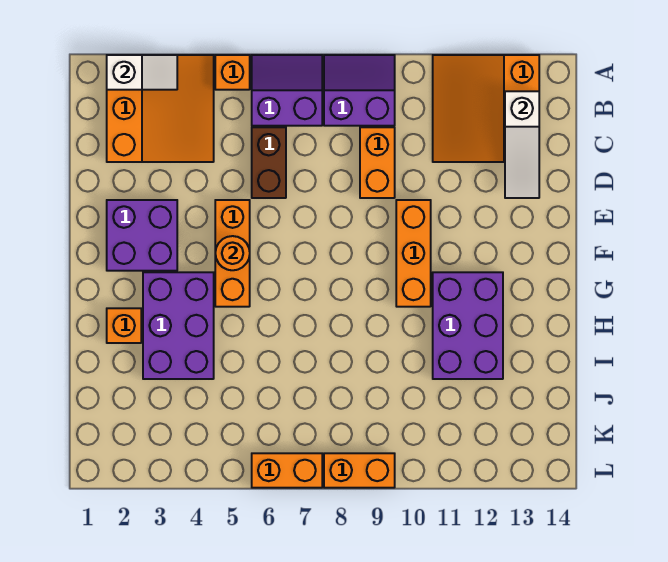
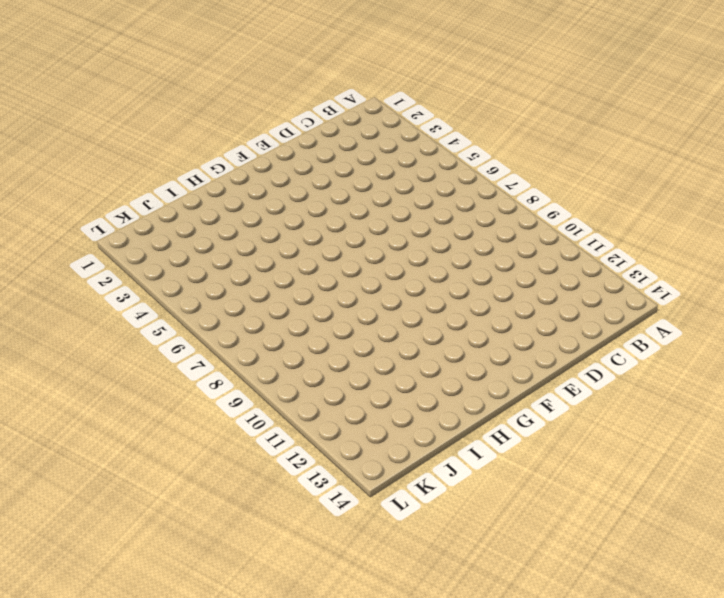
none -> orange 3x3 slope [107,55,214,162]
none -> orange 1x1 brick [215,55,250,90]
none -> purple 2x2 slope [252,55,322,126]

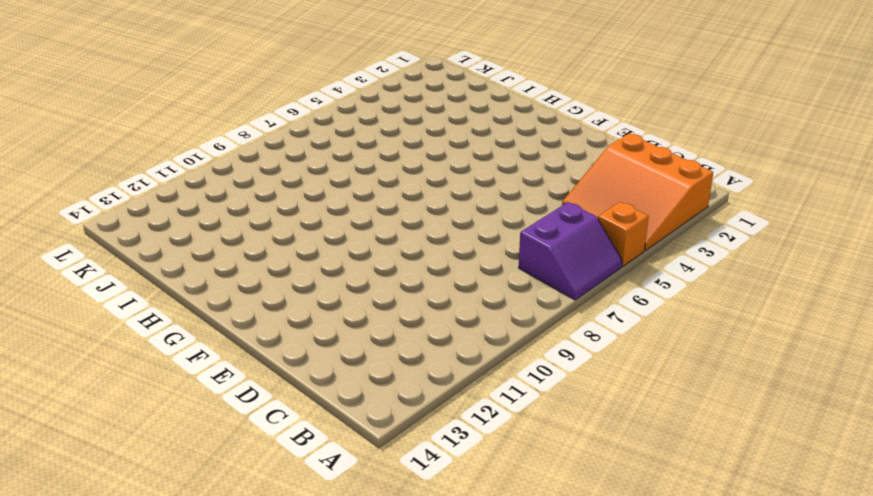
none -> purple 2x2 slope [324,55,395,126]
none -> orange 3x3 slope [433,55,539,162]
none -> brown 1x2 brick [252,127,286,198]

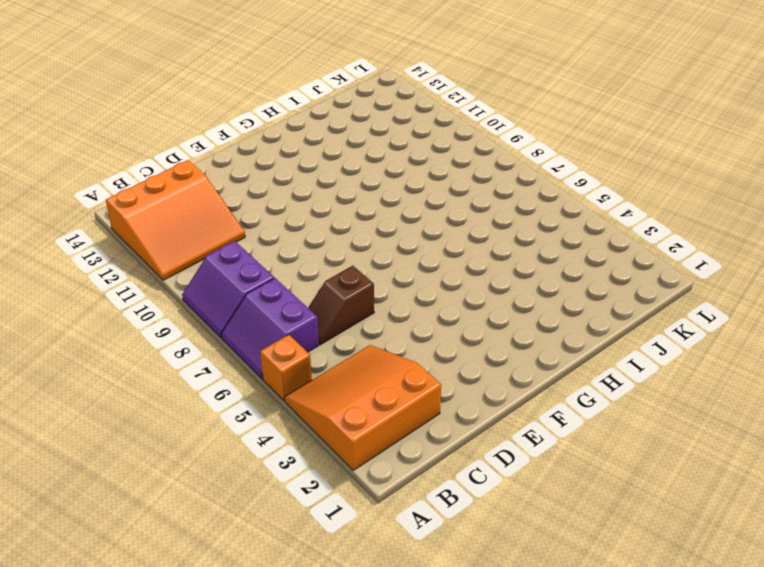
brown 1x2 slope [308,266,374,345] -> brown 1x2 brick [252,127,286,198]
none -> orange 1x2 brick [360,127,395,198]
none -> purple 2x2 brick [107,200,177,271]
none -> orange 1x3 brick [215,200,250,307]

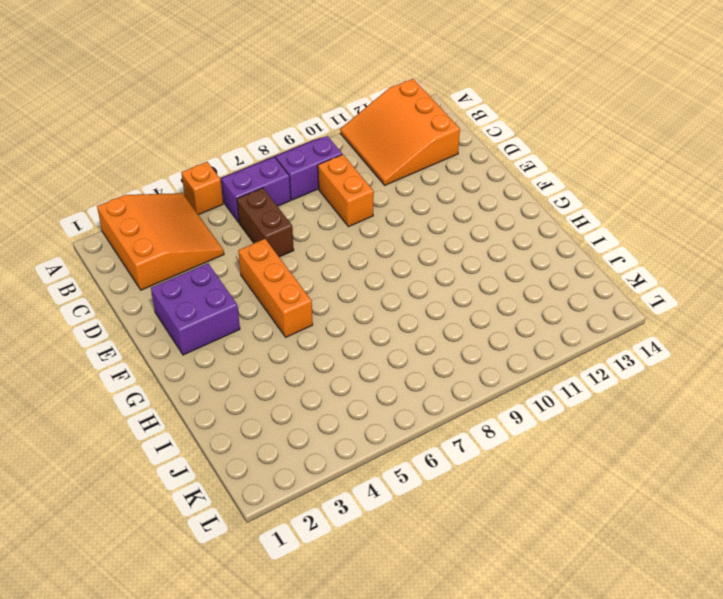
none -> orange 1x3 brick [396,200,431,307]
none -> purple 2x3 brick [143,272,214,379]
none -> purple 2x3 brick [433,272,503,379]

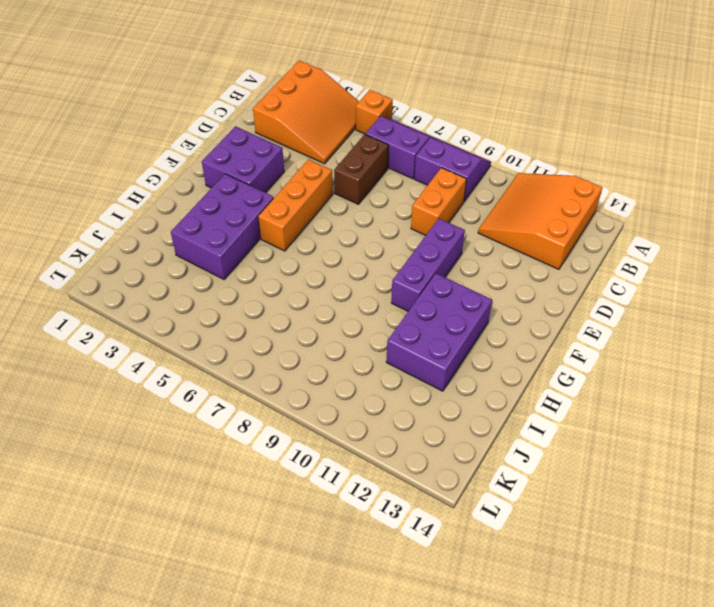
purple 1x3 brick [391,219,465,311] -> orange 1x3 brick [396,200,431,307]
none -> orange 1x1 brick [107,308,141,343]
none -> orange 1x2 brick [252,453,322,488]
none -> orange 1x2 brick [324,453,395,488]

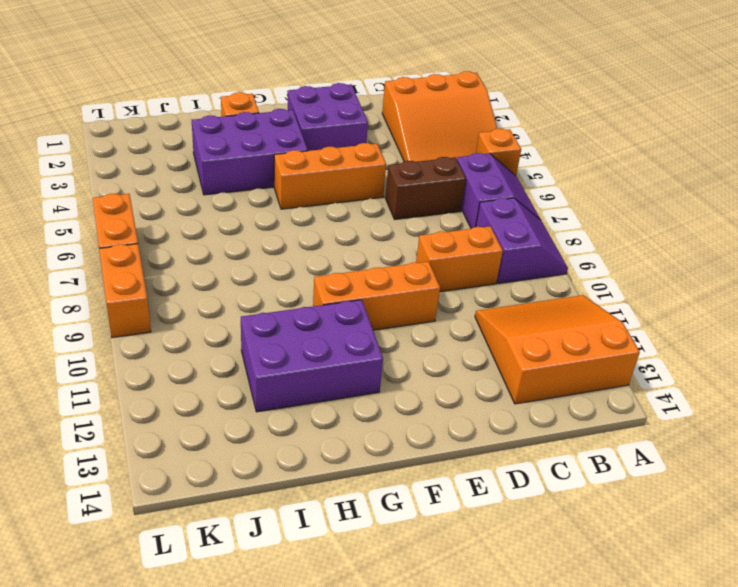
none -> white 1x2 slope [107,55,177,90]
none -> white 1x3 slope [505,91,539,198]
none -> orange 1x1 round brick [215,236,250,270]

